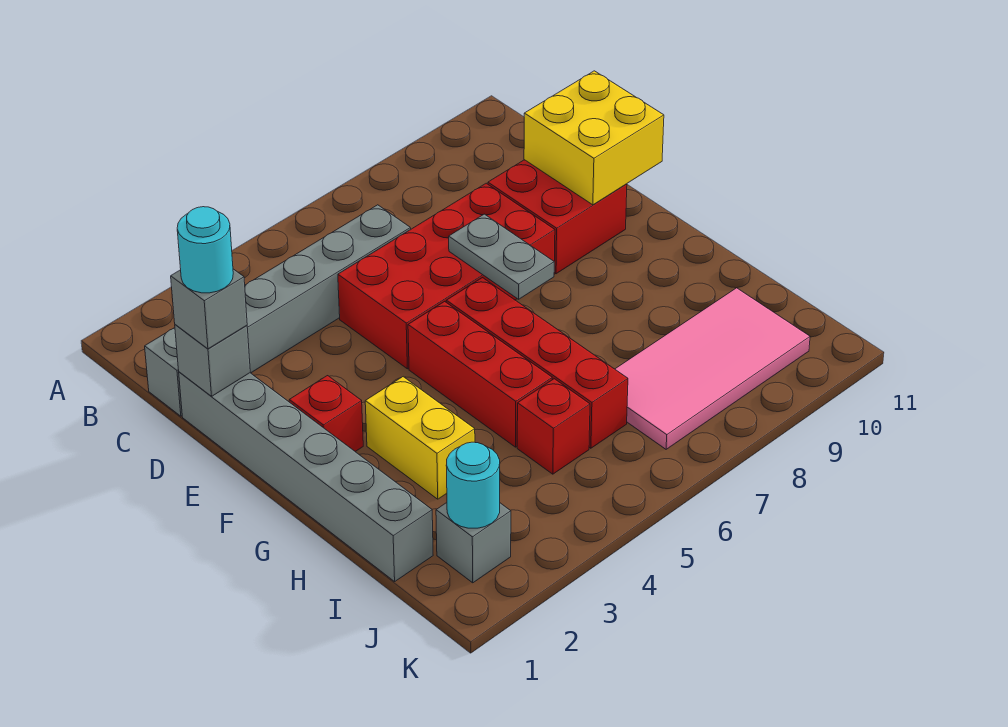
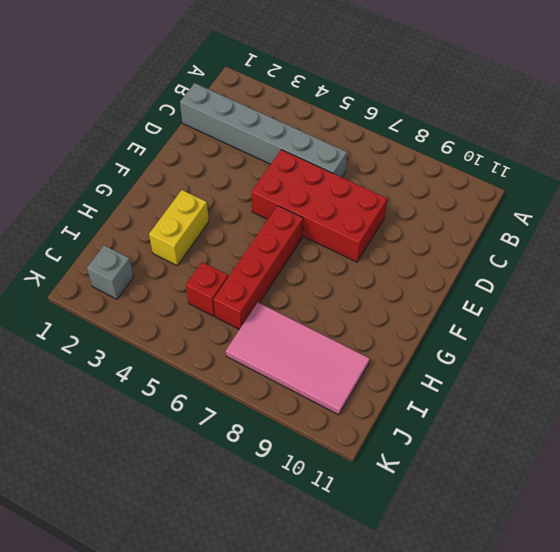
none -> grey 1x6 brick [179,372,433,581]
none -> red 2x2 brick [488,160,627,274]
none -> red 1x1 brick [289,376,363,452]

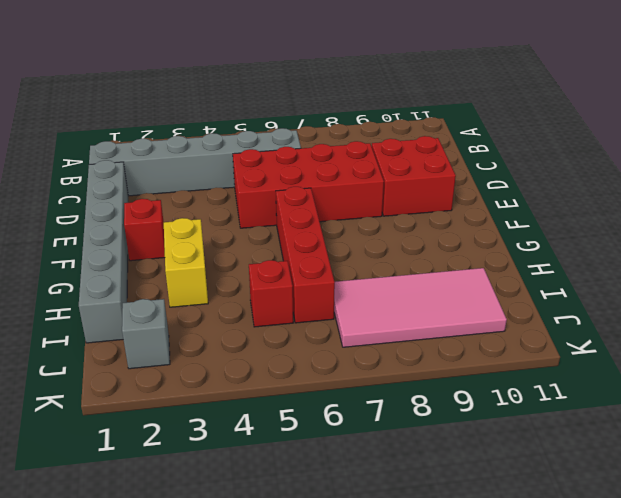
none -> red 1x3 brick [408,302,552,447]
none -> grey 1x1 brick [175,325,250,396]
none -> yellow 2x2 brick [524,71,664,205]

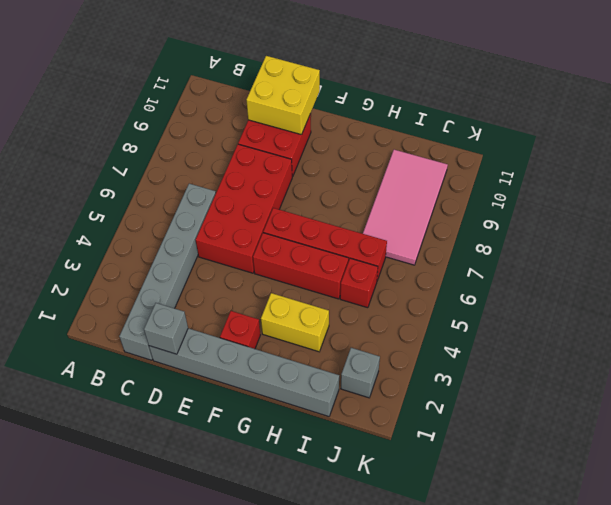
none -> grey 1x2 plate [449,214,554,299]
none -> cyan 1x1 round brick [446,442,500,528]
none -> grey 1x1 brick [171,269,247,349]

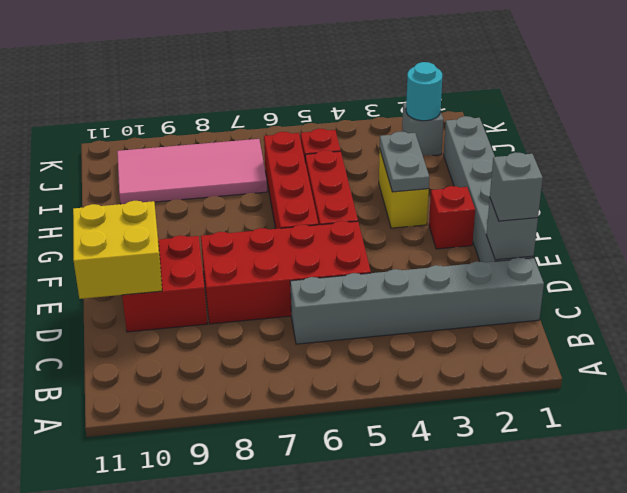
grey 1x2 plate [380,132,429,192] -> grey 1x2 plate moved to [449,214,554,299]
none -> cyan 1x1 round brick [177,207,233,293]

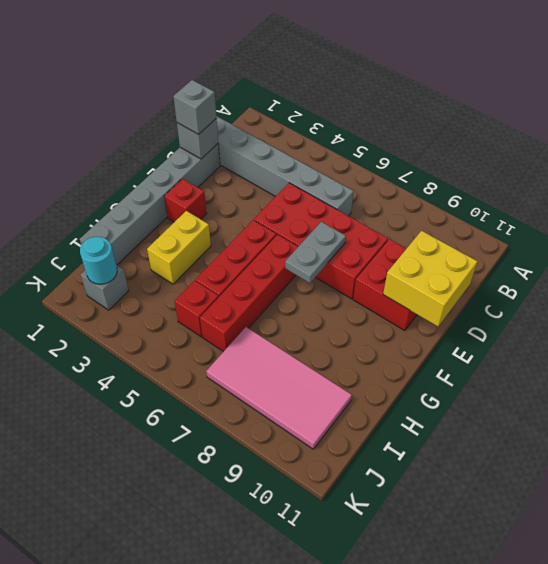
none -> cyan 1x1 round brick [177,207,233,293]

